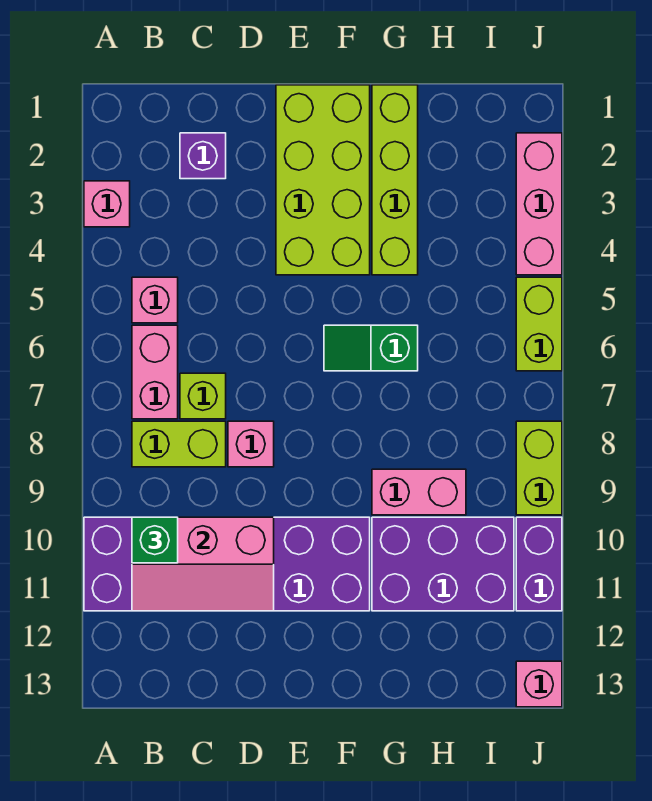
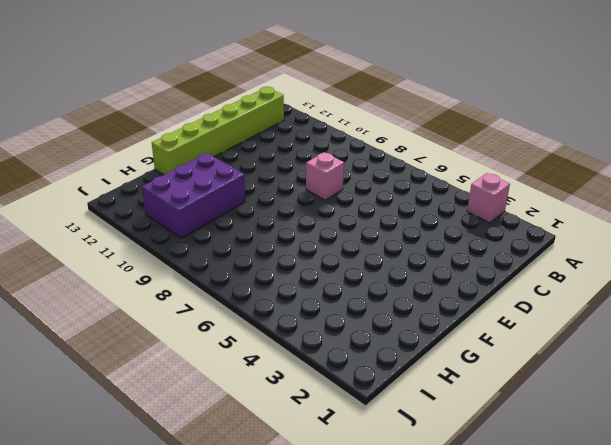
lime 1x6 brick [152,87,284,175] -> none
none -> purple 2x6 brick [84,517,370,611]
none -> pink 1x1 brick [132,277,178,323]
none -> pink 1x2 brick [132,325,178,419]

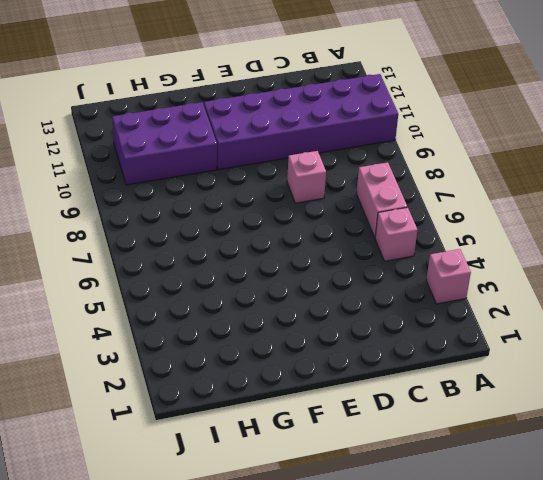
none -> lime 1x2 brick [132,421,226,467]
none -> purple 1x1 brick [180,133,226,179]
none -> lime 1x1 brick [180,373,226,419]

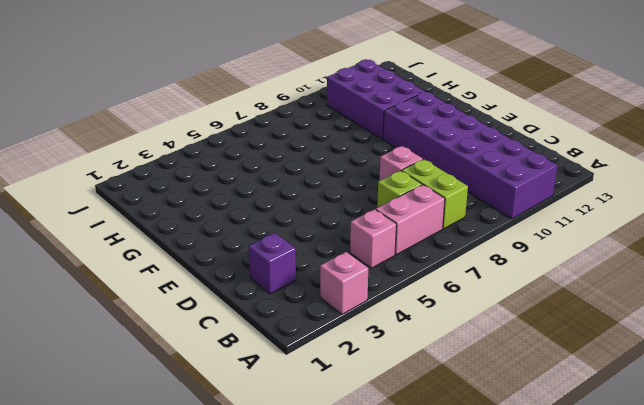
none -> lime 2x4 brick [276,85,370,275]
none -> green 1x2 slope [324,325,418,371]
none -> lime 1x4 brick [372,85,418,275]

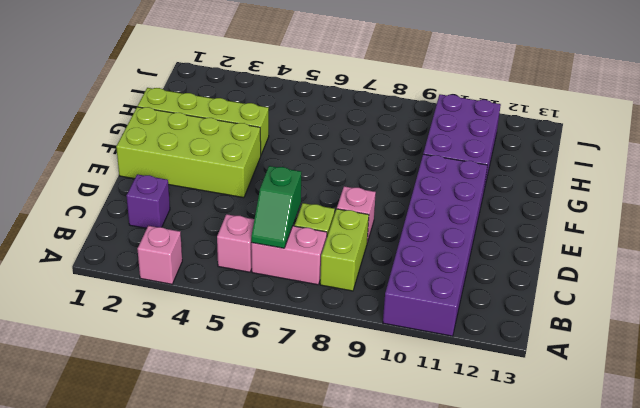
green 1x2 slope [251,166,301,248] -> green 1x2 slope moved to [324,325,418,371]
none -> pink 1x2 brick [372,469,466,515]
none -> pink 1x3 brick [516,133,562,275]
none -> lime 1x2 brick [516,277,562,371]

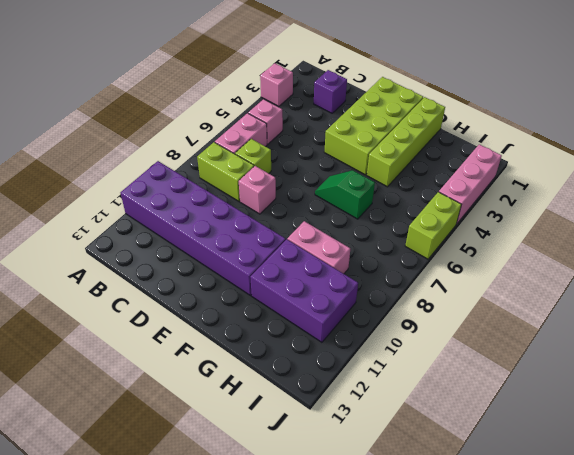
none -> lime 1x2 brick [516,421,562,515]
none -> purple 1x2 brick [516,517,562,611]
none -> pink 1x1 brick [516,661,562,707]

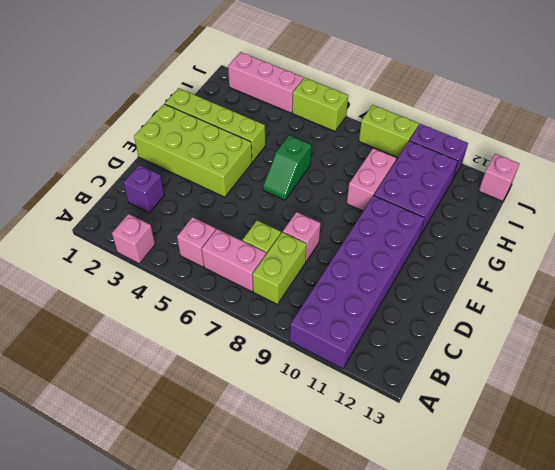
none -> pink 2x3 slope [132,517,274,611]
none -> green 1x1 brick [132,517,178,563]

